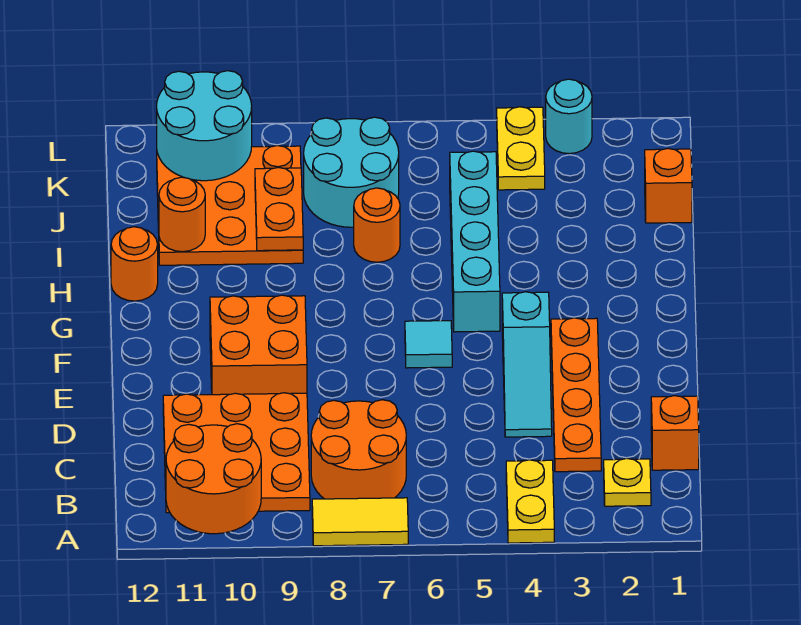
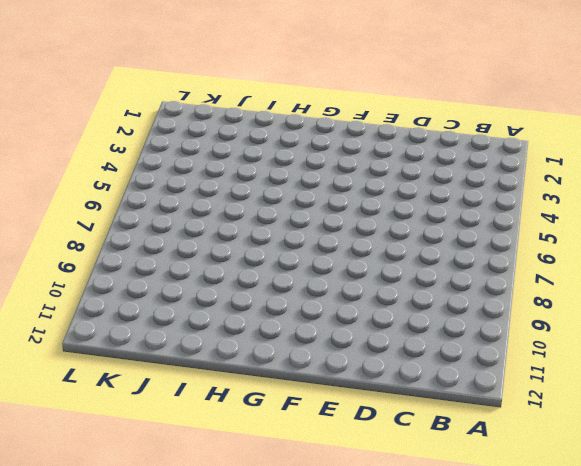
none -> yellow 1x2 plate [506,460,554,543]
none -> yellow 1x2 tile [312,498,408,546]
none -> yellow 1x1 plate [604,459,651,506]

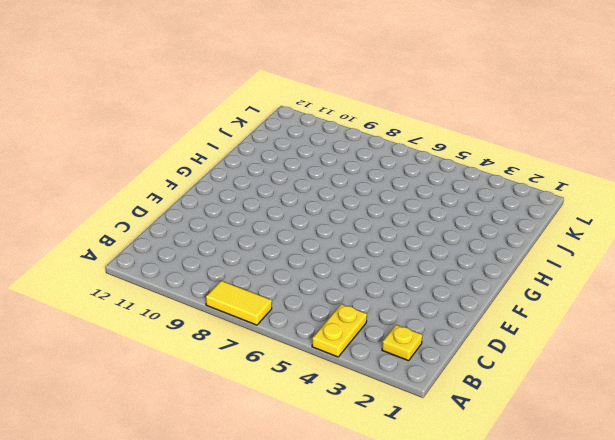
none -> orange 2x2 round brick [311,400,406,499]
none -> orange 3x3 plate [163,393,310,513]
none -> orange 1x1 brick [651,396,699,470]

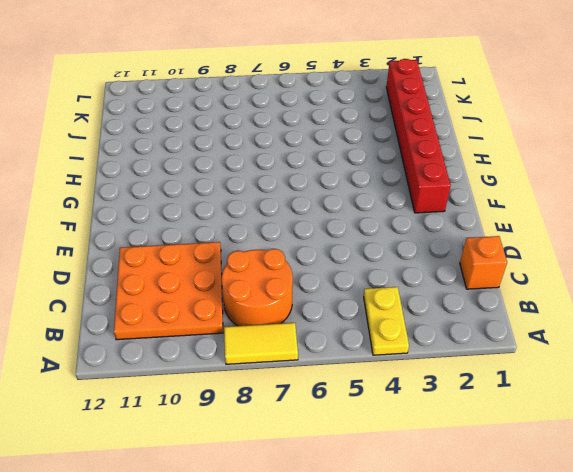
red 1x6 brick [386,59,451,213] -> none
none -> yellow 1x1 plate [604,459,651,506]
none -> orange 1x4 plate [551,318,601,472]
none -> cyan 1x3 slope [502,292,552,437]

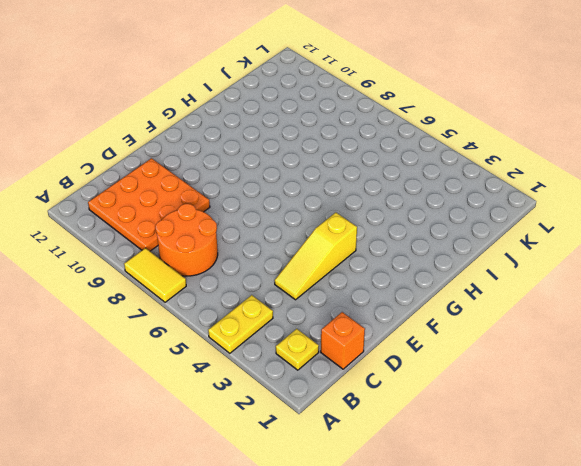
yellow 1x3 slope [274,213,357,300] -> cyan 1x3 slope [502,292,552,437]
none -> orange 1x4 plate [551,318,601,472]
none -> orange 2x2 brick [210,295,307,395]
none -> cyan 1x1 tile [405,321,452,368]

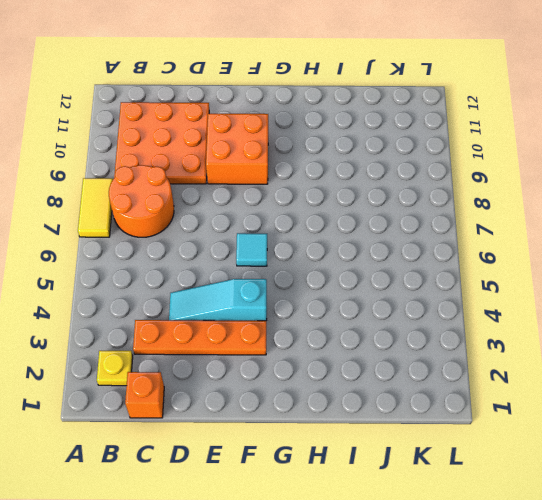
none -> yellow 1x2 plate [506,460,554,543]
none -> cyan 1x4 brick [450,151,500,332]
none -> orange 1x1 round brick [111,227,158,301]

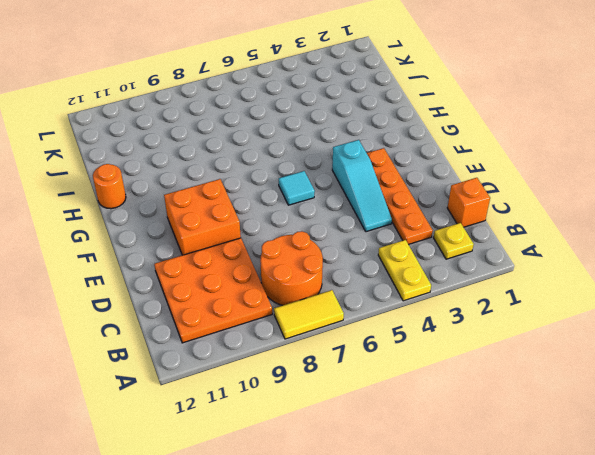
none -> cyan 1x4 brick [450,151,500,332]
none -> orange 1x1 round brick [354,188,400,262]
none -> orange 3x3 plate [157,146,303,265]

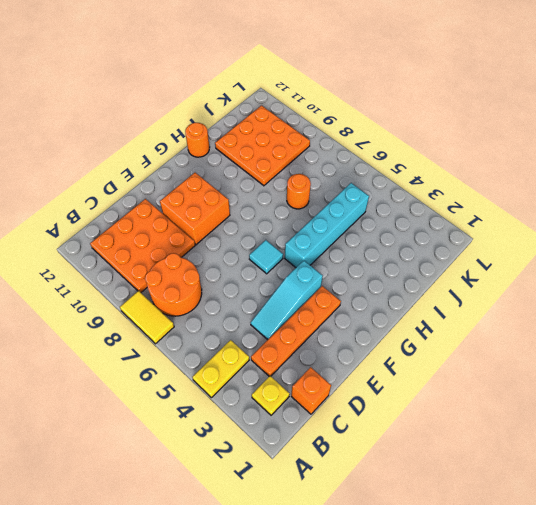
none -> orange 1x1 brick [645,149,692,223]
none -> cyan 2x2 round brick [304,117,399,227]
none -> yellow 1x2 plate [497,107,545,190]

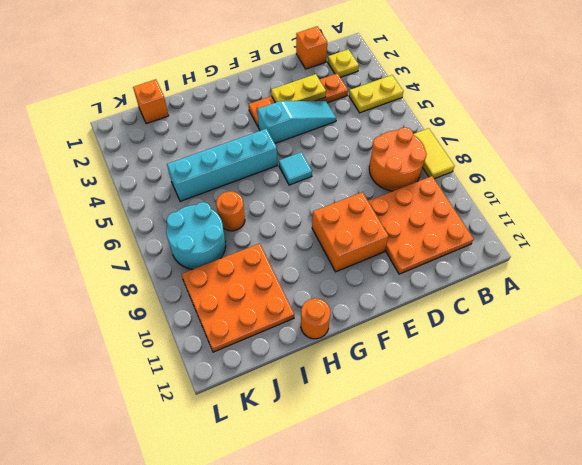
yellow 1x2 plate [271,74,326,103] -> yellow 1x2 plate moved to [497,107,545,190]
none -> cyan 1x1 round brick [546,79,592,154]
none -> orange 2x2 round brick [166,424,261,534]
none -> orange 1x2 plate [255,167,303,251]

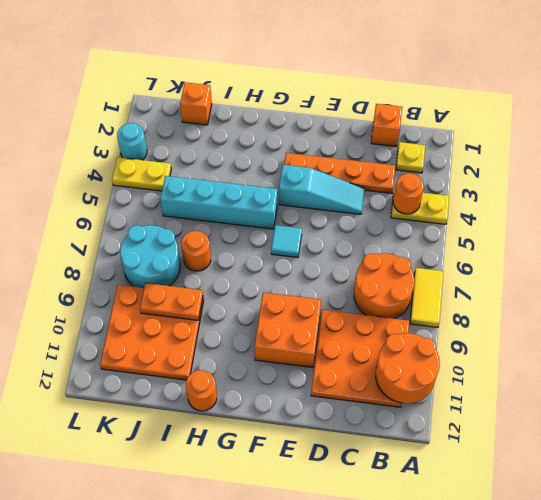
orange 1x1 round brick [393,173,424,214] -> orange 1x1 round brick moved to [159,177,205,252]
none -> cyan 2x2 round brick [157,71,252,181]

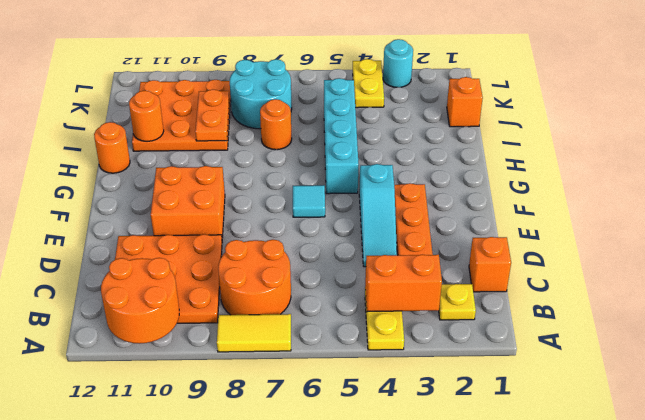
orange 1x2 brick [365,254,442,312] -> none
none -> cyan 2x2 round brick [157,71,252,181]

